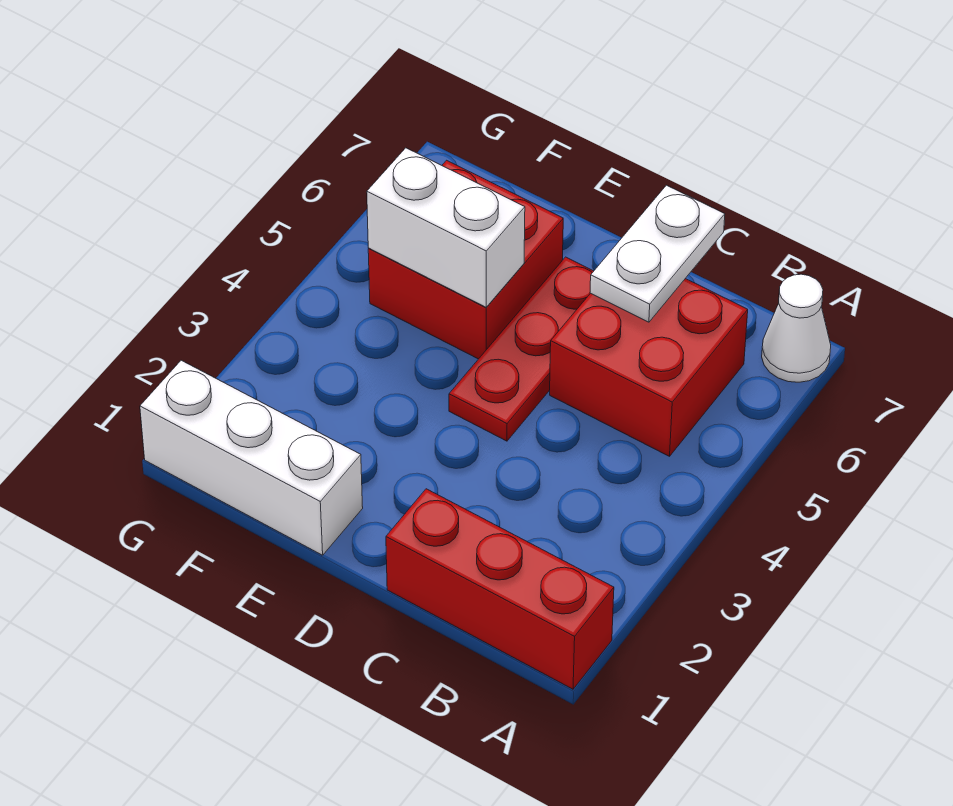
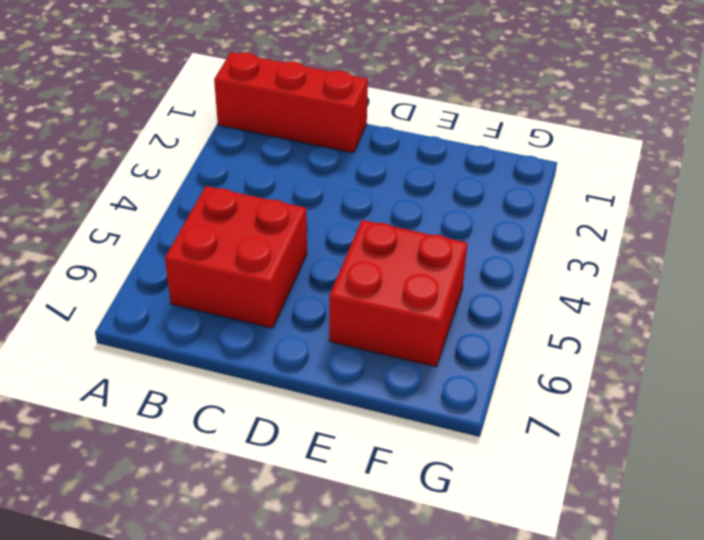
none -> white 1x1 cone [762,274,831,382]
none -> red 1x3 plate [449,257,594,441]

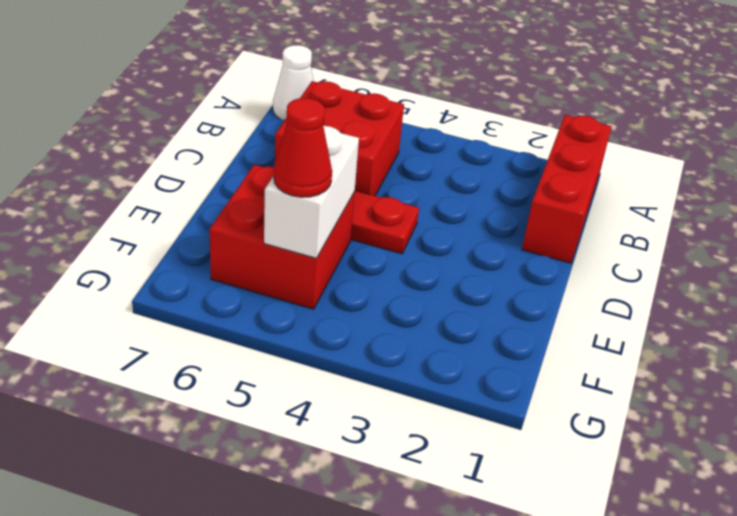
red 1x1 cone [274,98,332,197] -> none
none -> white 1x3 brick [140,360,363,555]
none -> white 1x2 plate [590,185,725,322]

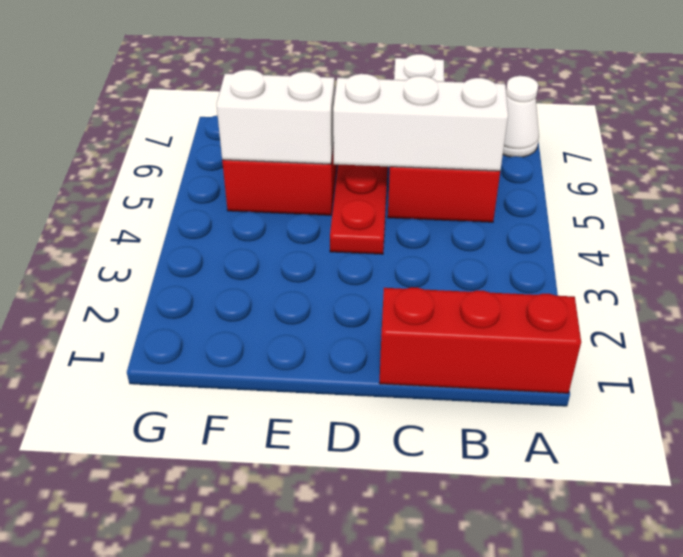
white 1x3 brick [333,74,508,171] -> white 1x3 brick moved to [140,360,363,555]

